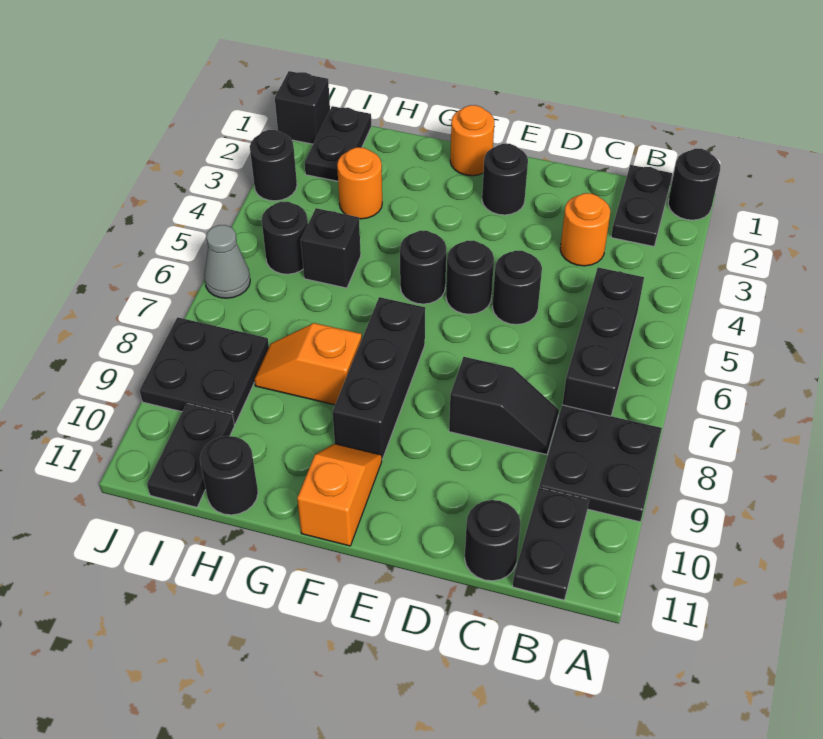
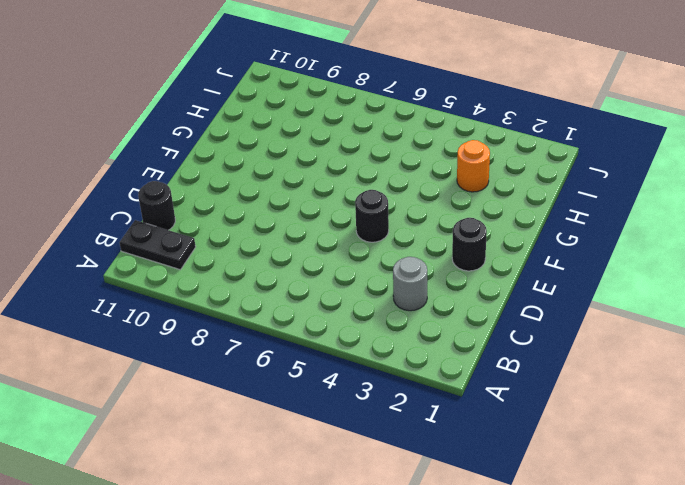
grey 1x1 round brick [393,257,427,311] -> orange 1x1 round brick [560,193,610,266]
none -> black 1x1 round brick [668,149,720,220]
none -> black 2x2 plate [539,405,662,522]
none -> black 1x2 plate [611,165,672,246]

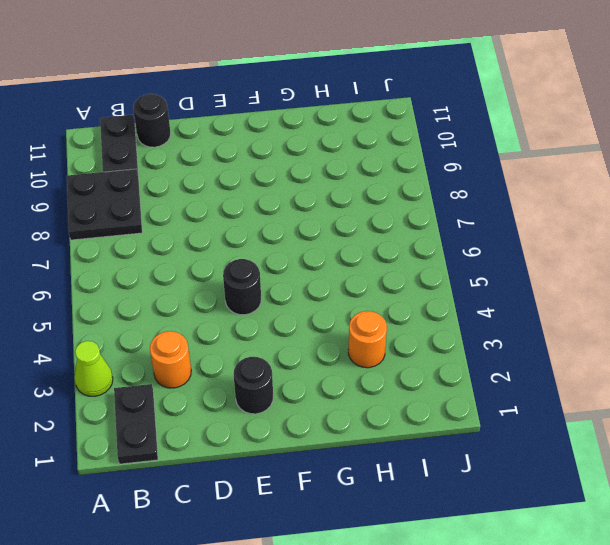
lime 1x1 cone [74,341,113,396] -> none
none -> black 1x1 round brick [668,149,720,220]
none -> black 1x3 brick [562,268,644,416]
none -> black 1x2 slope [449,357,559,455]

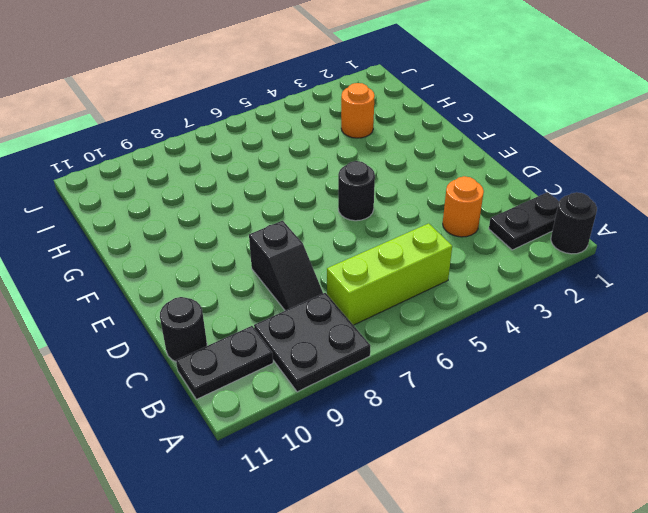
lime 1x3 brick [327,223,452,325] -> black 1x3 brick [562,268,644,416]
none -> black 1x1 round brick [492,251,542,325]
none -> black 1x1 round brick [482,144,528,215]
none -> orange 1x1 round brick [450,105,494,176]

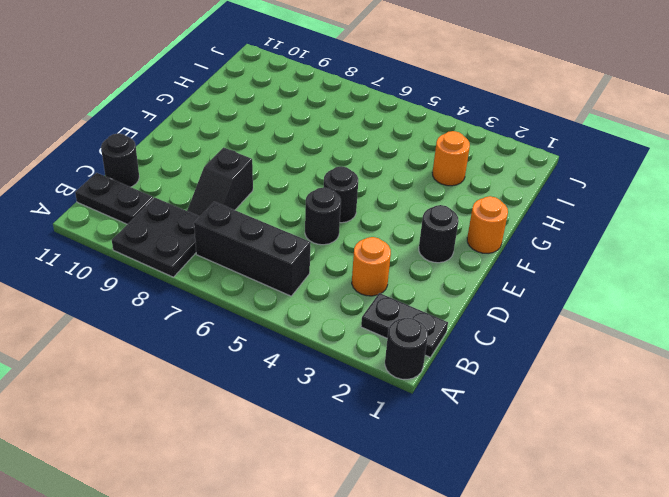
none -> black 1x1 round brick [400,231,446,304]
none -> black 1x3 brick [333,297,425,459]
none -> orange 1x2 slope [297,444,382,546]

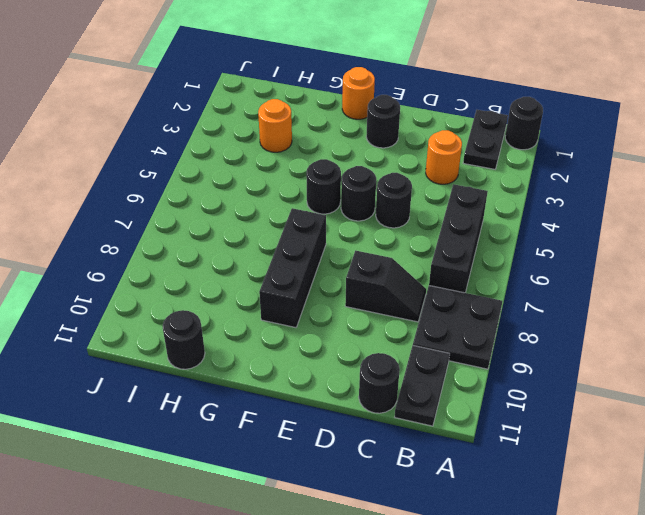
none -> orange 1x2 slope [297,444,382,546]
none -> orange 1x2 slope [254,323,362,405]
none -> black 1x1 brick [301,208,361,288]

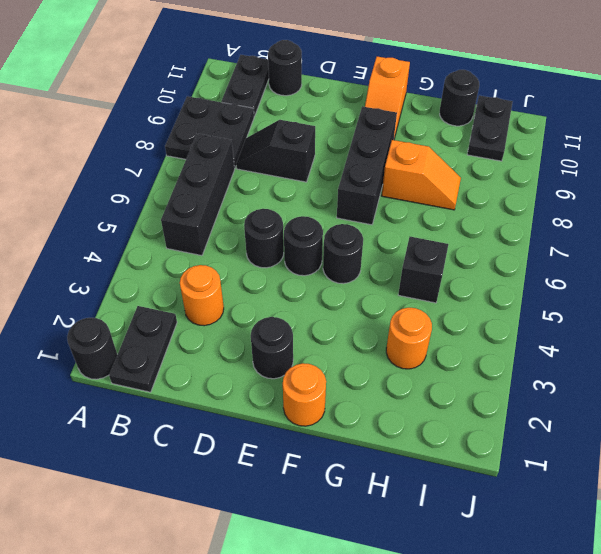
none -> black 1x2 plate [304,106,371,181]
none -> black 1x1 round brick [262,202,308,274]
none -> black 2x2 plate [140,317,269,424]

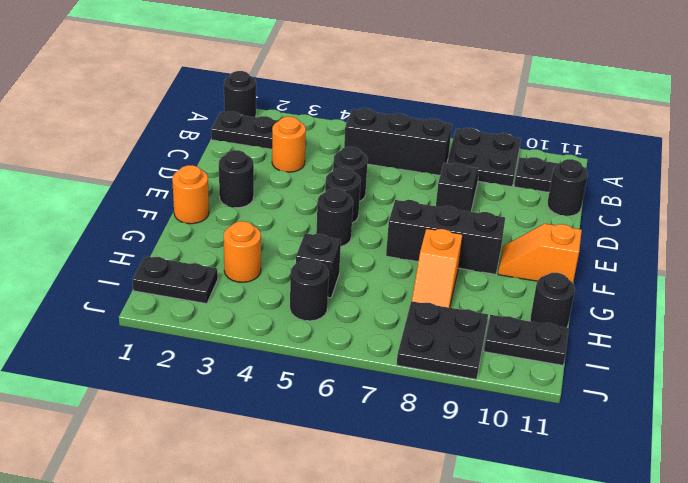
none -> black 1x1 brick [275,71,330,144]
none -> black 1x1 round brick [250,130,297,201]
none -> grey 1x1 cone [204,225,250,298]

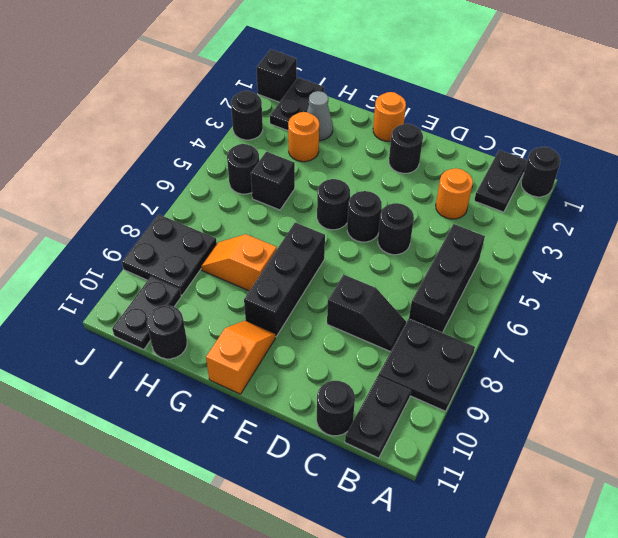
grey 1x1 cone [307,91,333,141] -> grey 1x1 cone moved to [204,225,250,298]

